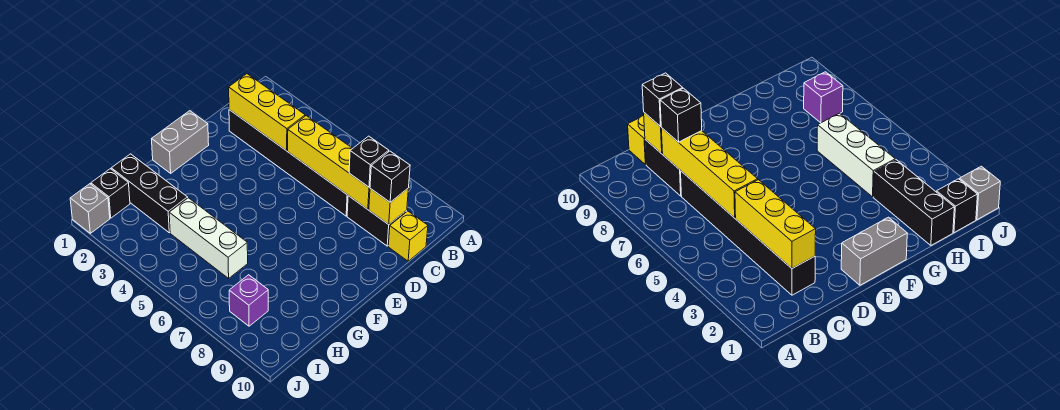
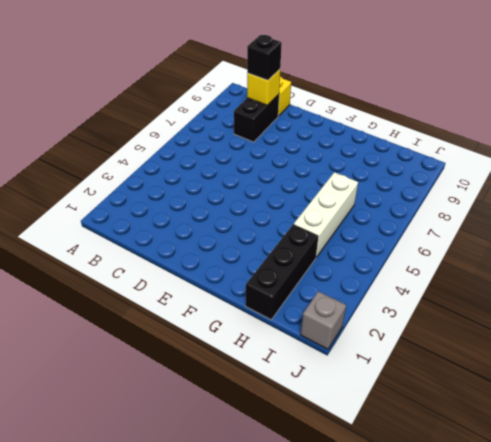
none -> black 1x6 brick [229,110,348,216]
none -> grey 1x2 brick [152,111,209,173]
none -> black 1x1 brick [91,169,130,218]

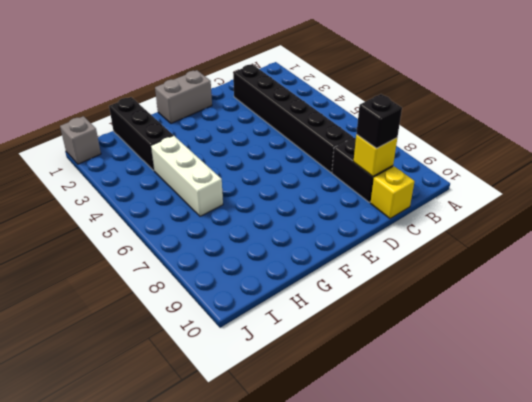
none -> black 1x1 brick [91,169,130,218]
none -> purple 1x1 brick [229,275,268,326]
none -> yellow 1x3 brick [229,74,305,151]

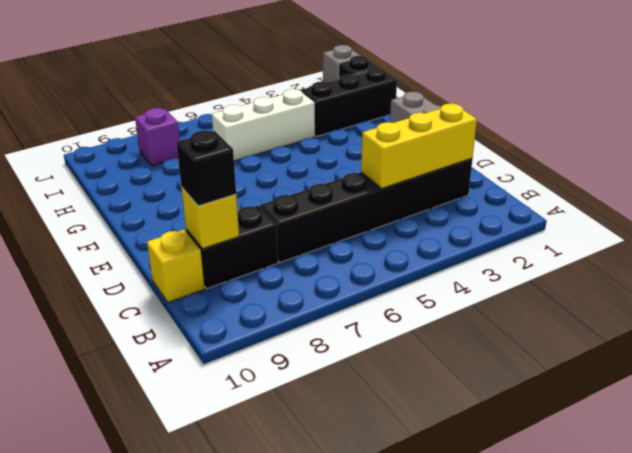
none -> yellow 1x4 brick [288,116,370,209]
none -> black 1x1 brick [349,136,389,187]

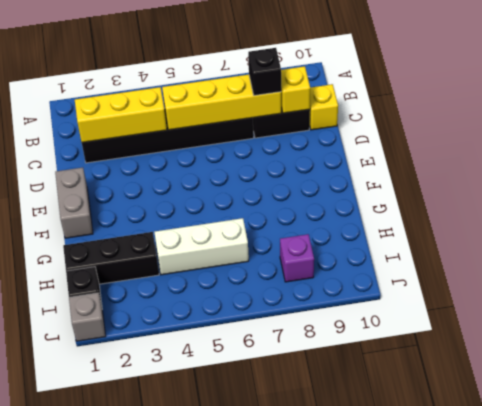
none -> black 1x1 brick [370,151,410,202]

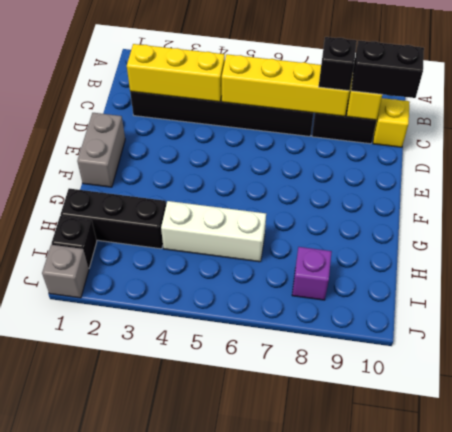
black 1x2 brick [351,41,424,98] -> black 1x1 brick [370,151,410,202]

